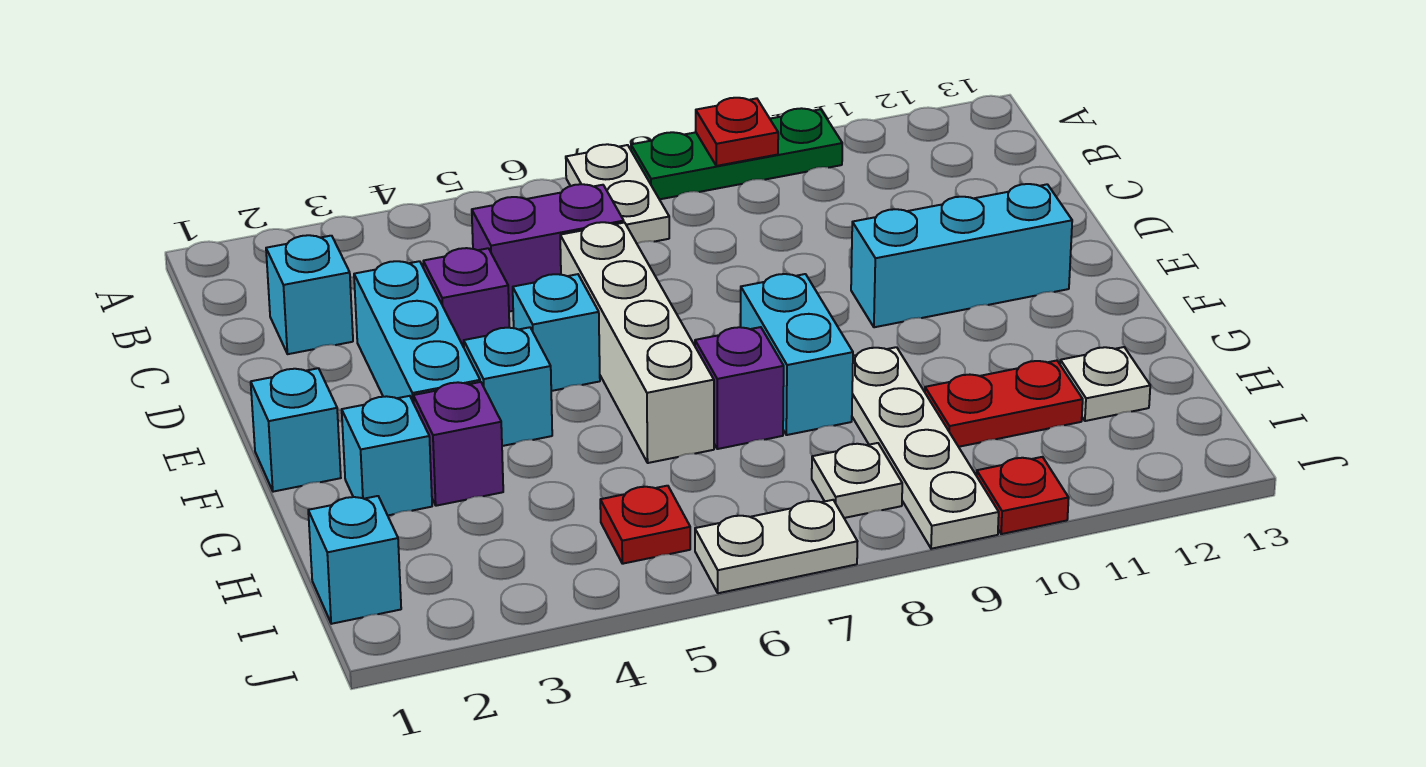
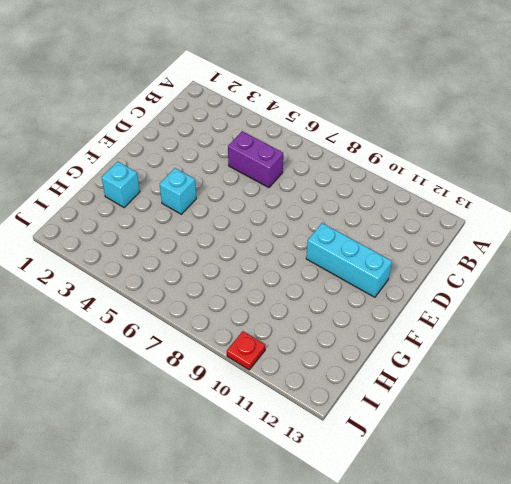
none -> white 1x2 plate [566,144,669,243]
none -> green 1x3 plate [631,108,842,199]
none -> cyan 1x1 brick [266,235,353,354]

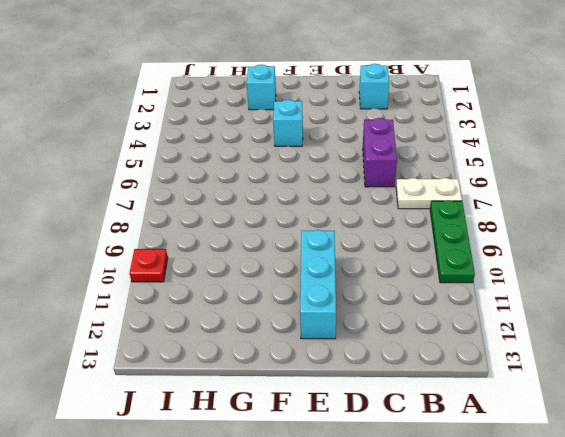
none -> cyan 1x3 brick [354,261,480,403]
none -> purple 1x1 brick [423,248,509,347]
none -> white 1x4 brick [560,222,714,463]

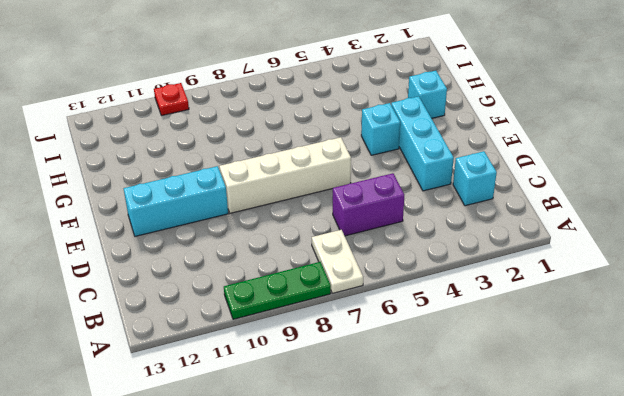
white 1x4 brick [219,137,351,213] -> white 1x4 brick turned to [560,222,714,463]
none -> purple 1x1 brick [423,248,509,347]
none -> cyan 1x1 brick [513,274,600,391]
none -> cyan 1x1 brick [251,368,341,492]

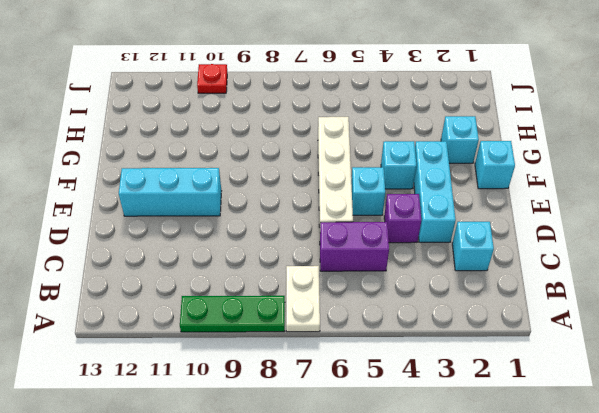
none -> cyan 1x2 brick [741,274,853,435]
none -> purple 1x1 brick [413,382,503,506]
none -> purple 1x1 brick [695,327,784,449]

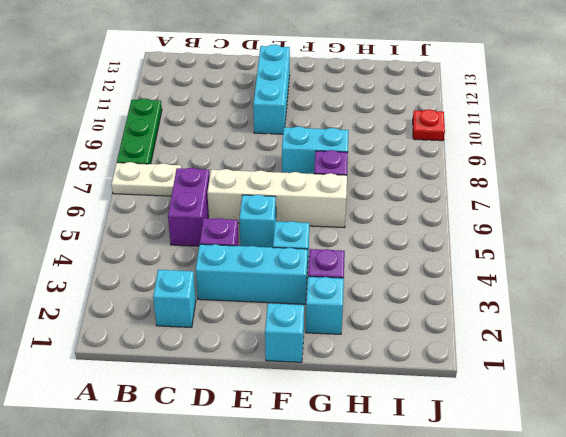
none -> white 1x4 plate [852,347,999,549]
none -> red 1x2 plate [925,361,1083,447]
none -> white 1x1 plate [1060,347,1150,421]

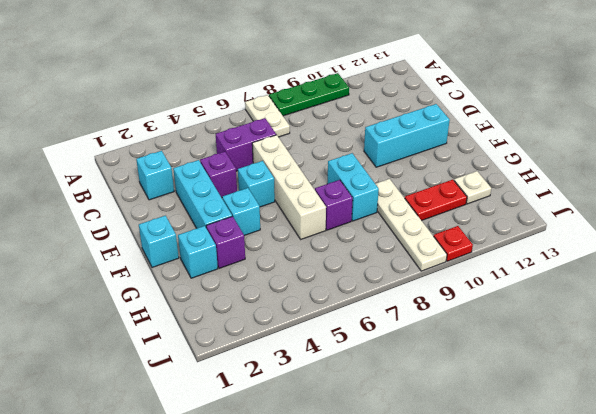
none -> cyan 1x1 brick [308,496,401,624]
none -> red 1x1 plate [600,486,690,564]
none -> white 1x1 plate [812,443,902,518]

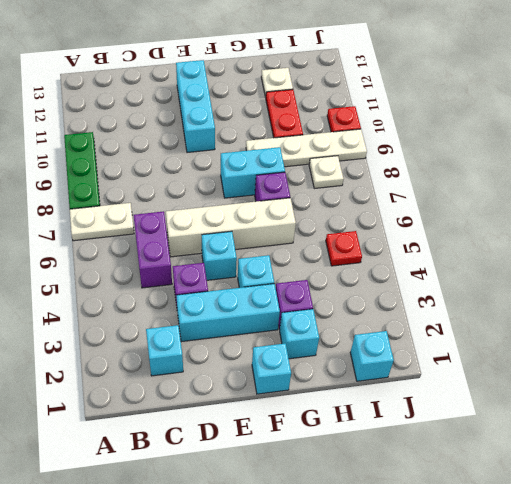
none -> white 1x2 plate [695,500,857,593]
none -> red 1x1 plate [696,98,778,166]

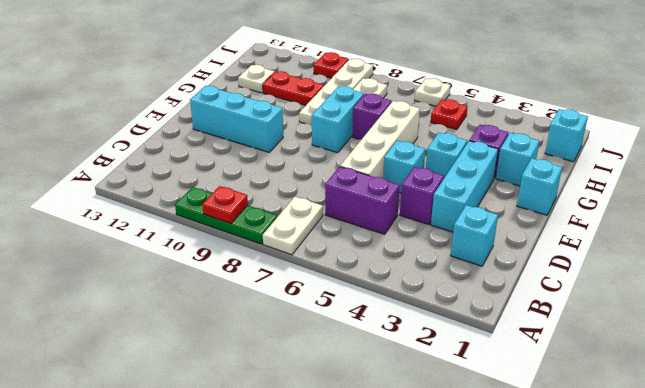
white 1x1 plate [415,78,451,106] -> white 1x2 plate [695,500,857,593]

